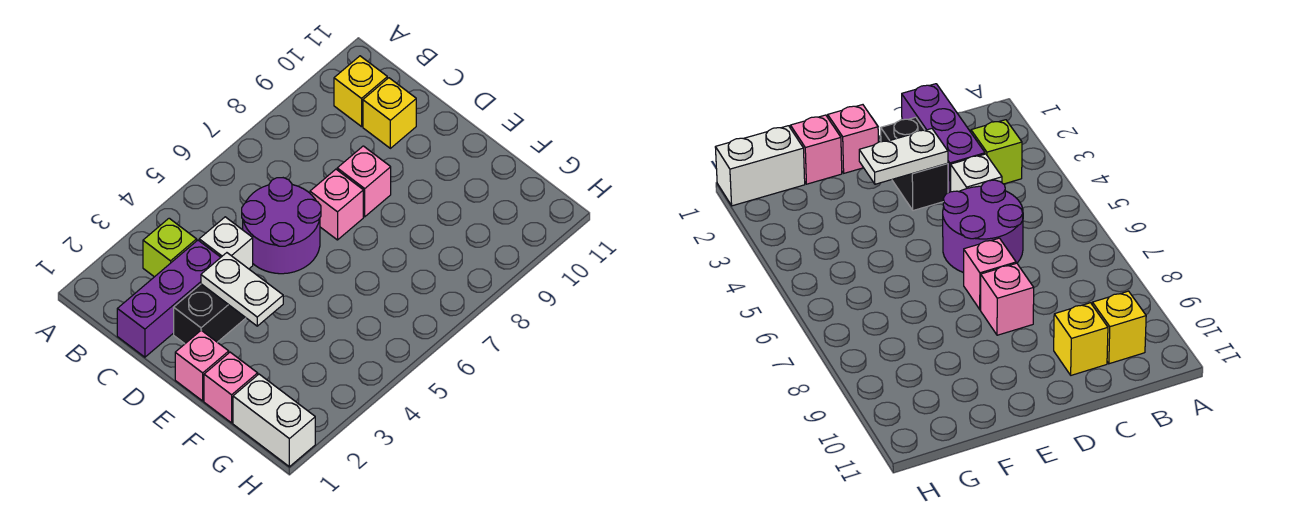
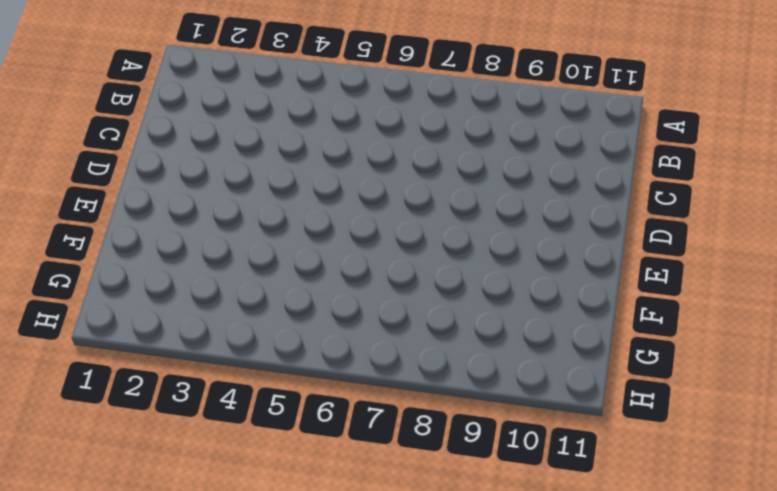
none -> lime 1x1 brick [143,218,197,277]
none -> yellow 1x1 brick [334,56,387,127]
none -> purple 1x3 brick [117,240,221,357]

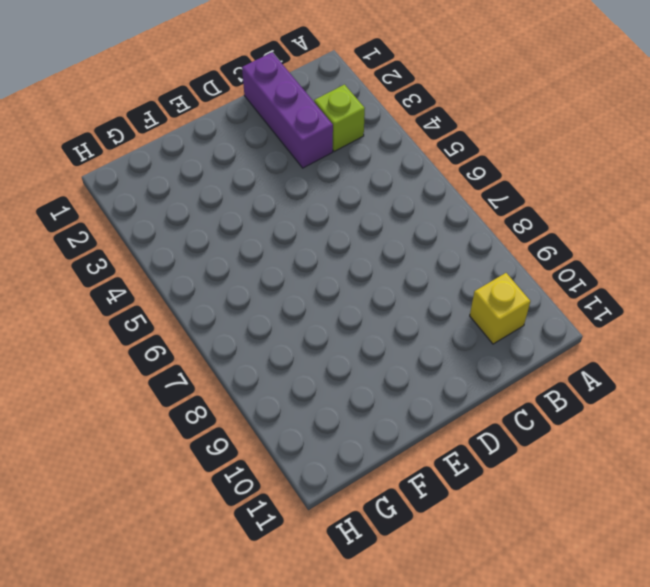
none -> white 1x1 brick [199,217,253,269]
none -> purple 2x2 round brick [242,178,321,274]
none -> yellow 1x1 brick [363,78,416,148]

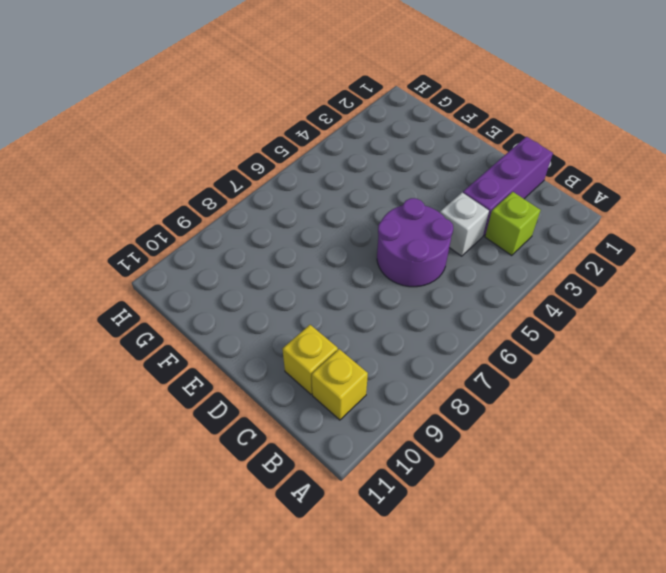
none -> black 1x2 brick [174,284,246,344]
none -> pink 1x1 brick [310,169,363,240]
none -> pink 1x1 brick [337,146,391,217]

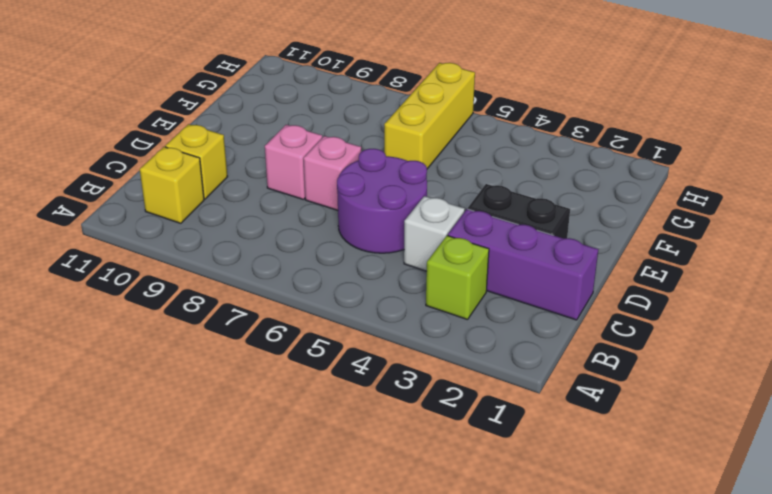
yellow 1x3 brick [384,63,475,169] -> none
none -> pink 1x1 brick [175,330,229,401]
none -> pink 1x1 brick [204,352,258,423]
none -> white 1x2 brick [233,374,315,467]

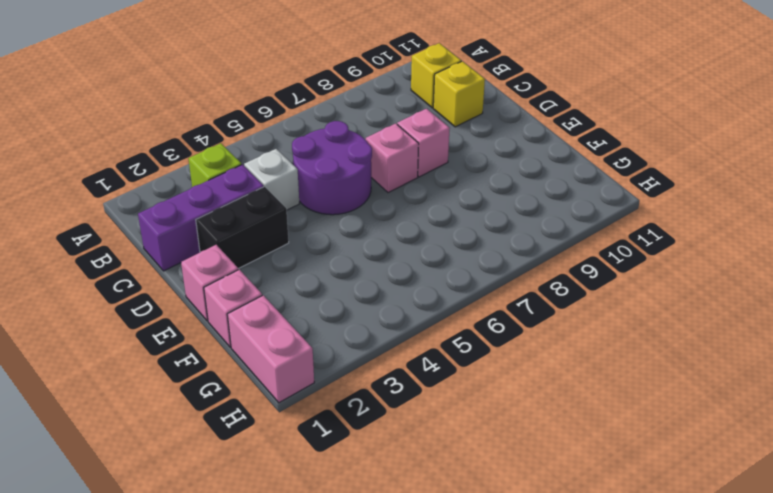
pink 1x2 brick [227,295,314,403] -> white 1x2 brick [233,374,315,467]
none -> white 1x2 plate [201,253,283,326]

